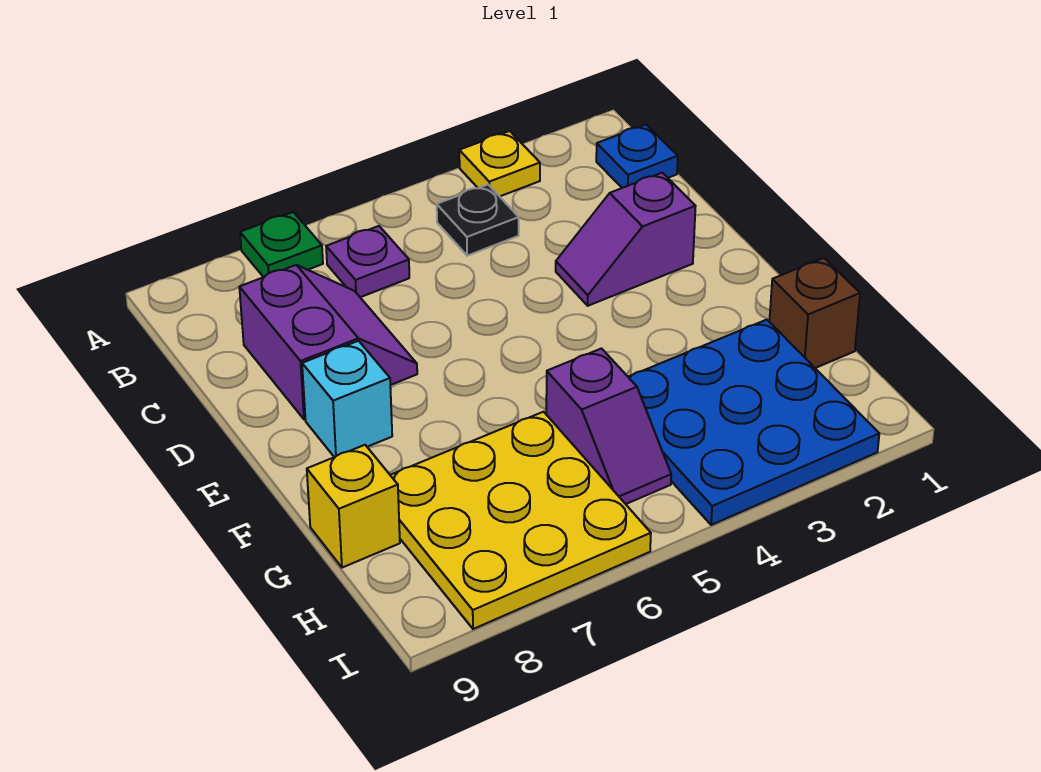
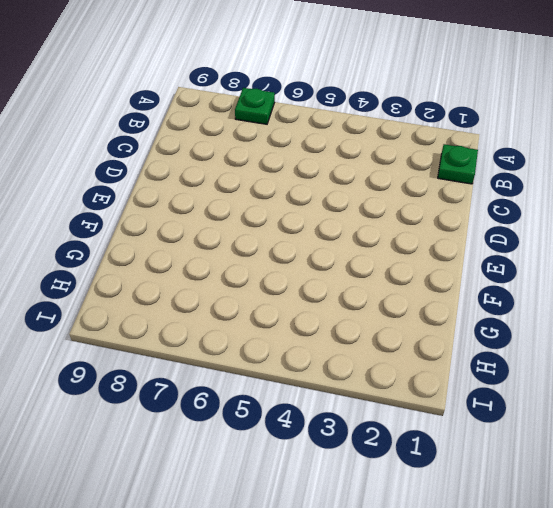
green 1x1 plate [438,144,478,184] -> blue 1x1 plate [596,125,678,188]
none -> yellow 1x1 plate [459,131,540,196]
none -> black 1x1 plate [437,185,519,256]
none -> purple 1x1 plate [326,226,409,297]

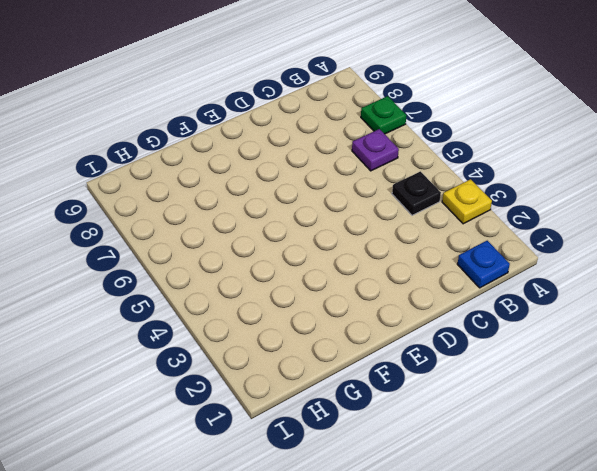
none -> purple 2x2 slope [239,265,417,420]
none -> purple 1x2 slope [556,173,696,306]
none -> cyan 1x1 brick [302,341,392,457]

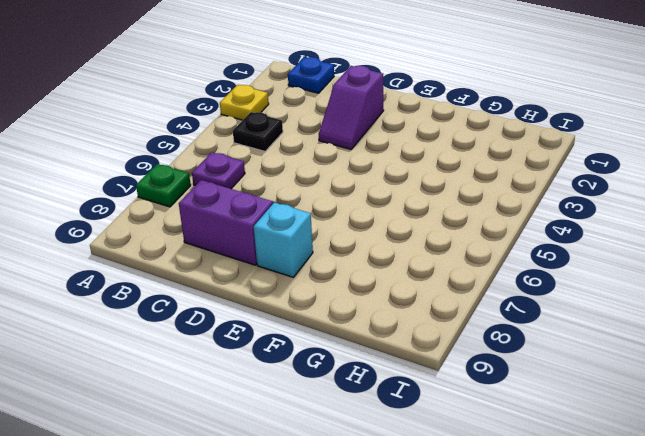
none -> brown 1x1 brick [769,258,860,368]
none -> blue 3x3 plate [629,320,879,525]
none -> purple 1x2 slope [546,349,671,504]

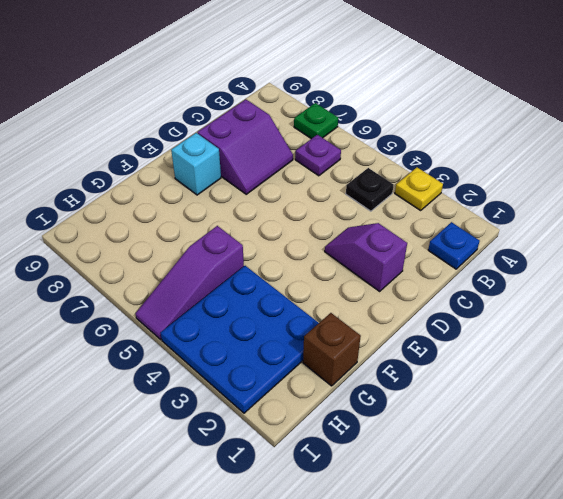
purple 1x3 slope [135,226,244,340] -> purple 1x2 slope [546,349,671,504]
none -> yellow 3x3 plate [390,412,651,629]
none -> yellow 1x1 brick [307,445,400,568]

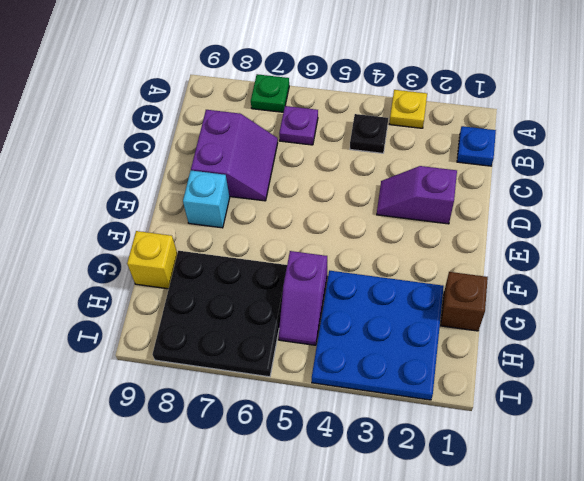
black 3x3 plate [153,251,287,377] -> yellow 3x3 plate [390,412,651,629]

